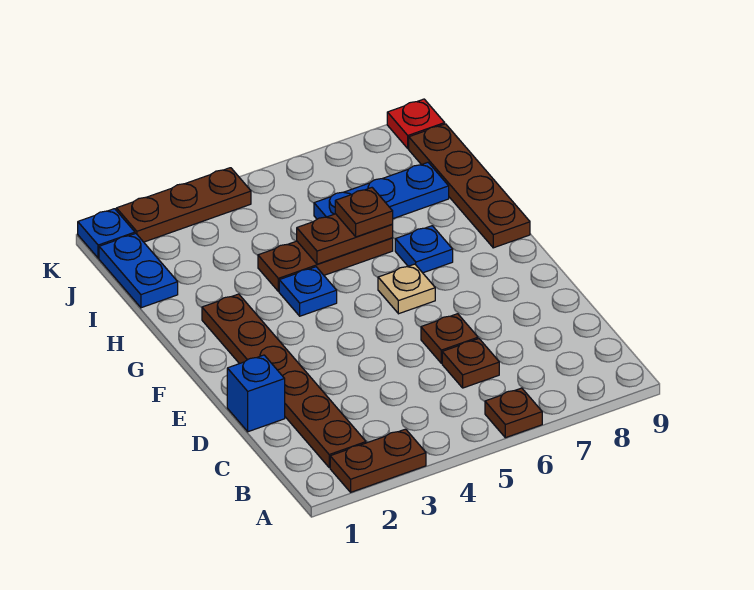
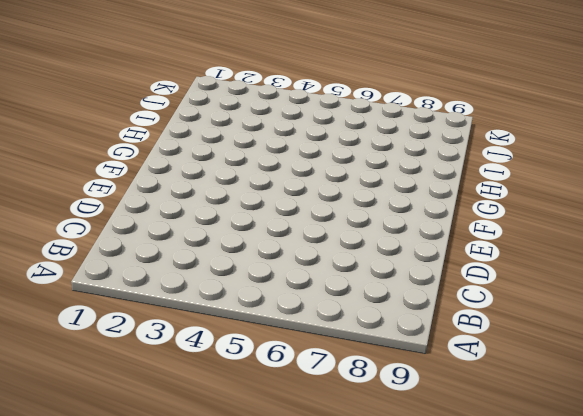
none -> brown 1x2 plate [330,429,426,492]
none -> brown 1x1 plate [485,388,542,438]
none -> brown 1x6 plate [202,294,366,468]

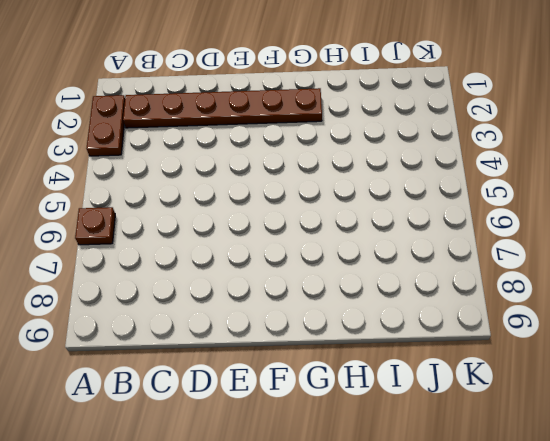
none -> brown 1x1 plate [442,339,499,388]
none -> blue 1x1 brick [227,355,285,432]
none -> brown 1x1 plate [421,314,478,363]

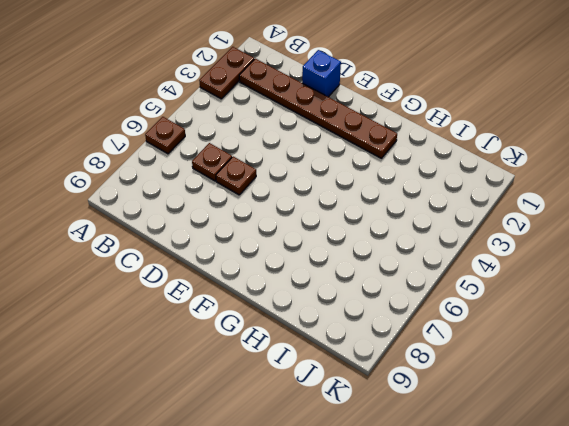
none -> tan 1x1 plate [378,264,435,314]
none -> blue 1x1 plate [279,267,337,316]
none -> blue 1x1 plate [395,226,453,273]

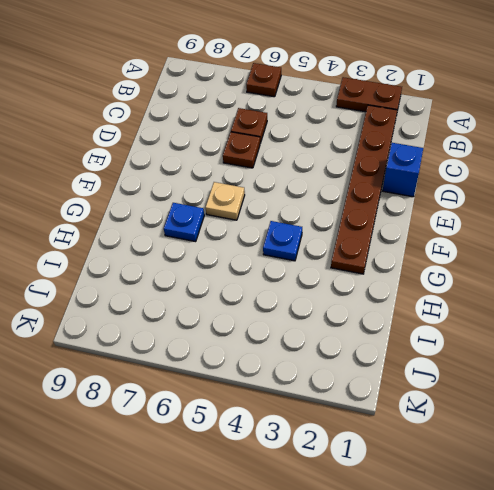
none -> brown 1x4 plate [409,124,530,248]
none -> brown 1x3 plate [258,238,393,291]
none -> blue 1x2 plate [99,233,178,308]

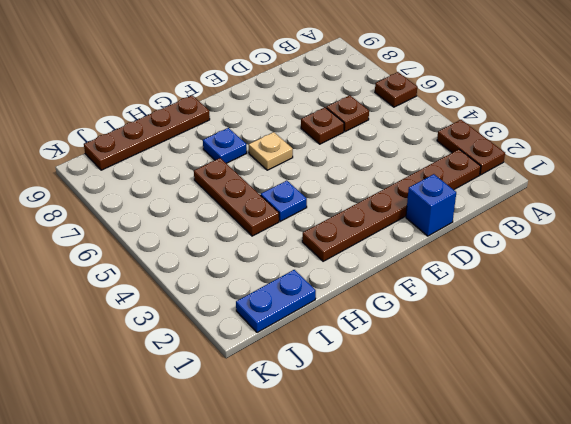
none -> blue 1x3 plate [314,163,449,219]
none -> blue 1x1 plate [78,209,135,258]
none -> brown 1x3 plate [116,168,251,242]

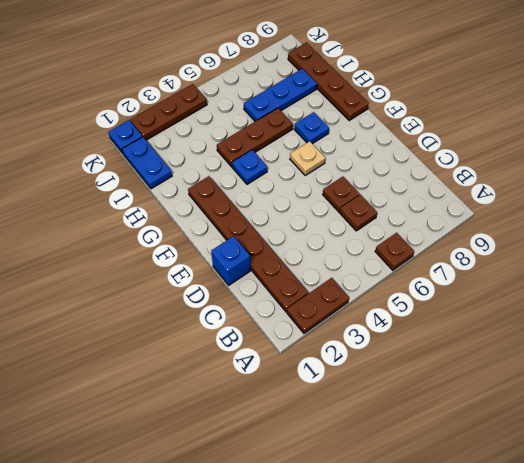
none -> red 1x1 plate [387,99,445,149]
none -> brown 1x2 plate [297,214,393,264]
none -> brown 1x1 plate [335,188,393,237]

